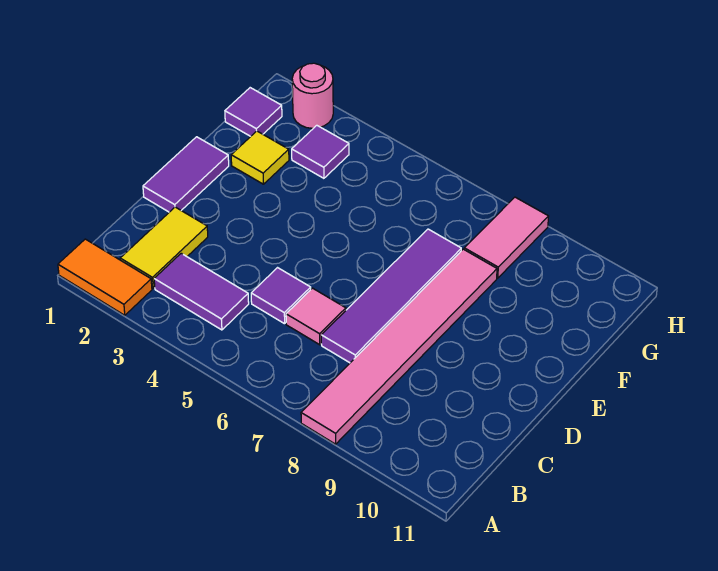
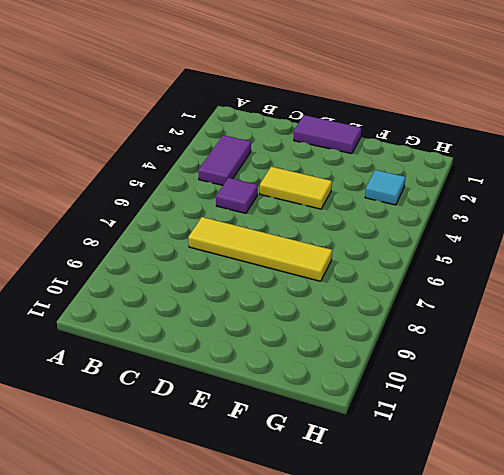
yellow 1x4 tile [188,217,332,281] -> purple 1x4 tile [321,229,461,363]
yellow 1x2 tile [260,167,332,209] -> yellow 1x2 tile moved to [120,207,208,288]
cyan 1x1 tile [365,170,405,205] -> purple 1x1 tile [292,125,349,178]
none -> orange 1x2 tile [58,239,152,315]
none -> pink 1x6 tile [301,249,497,444]
none -> pink 1x1 tile [286,288,346,345]

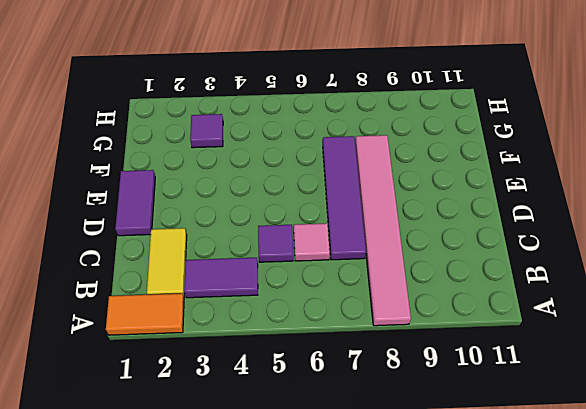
none -> yellow 1x1 tile [231,131,289,184]
none -> purple 1x1 tile [225,88,282,136]
none -> pink 1x2 tile [464,197,549,278]

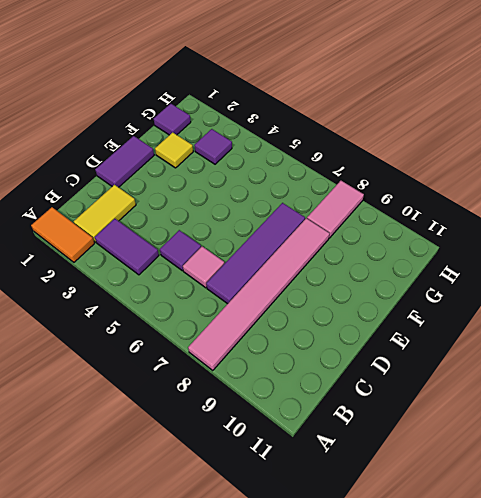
none -> pink 1x1 round brick [292,63,333,128]

